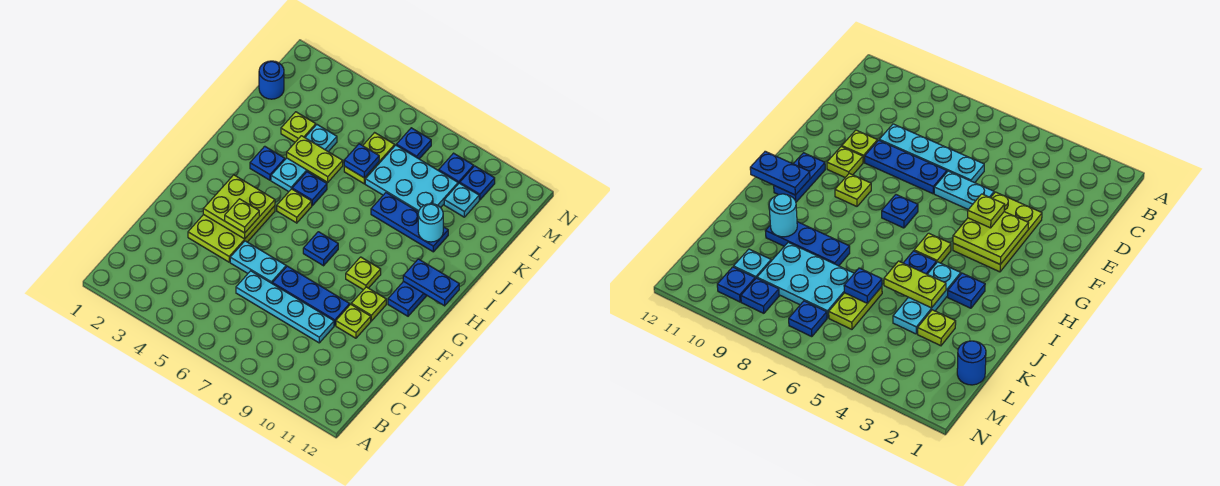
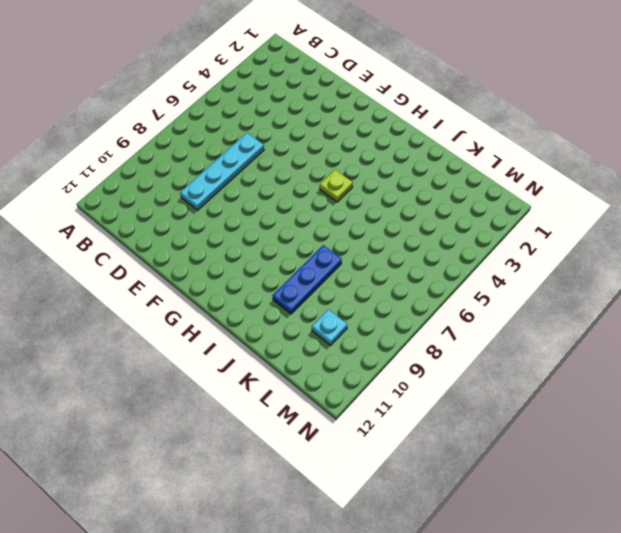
none -> lime 2x3 plate [188,206,275,262]
none -> cyan 1x2 plate [230,241,286,283]
none -> blue 1x3 plate [272,266,350,326]

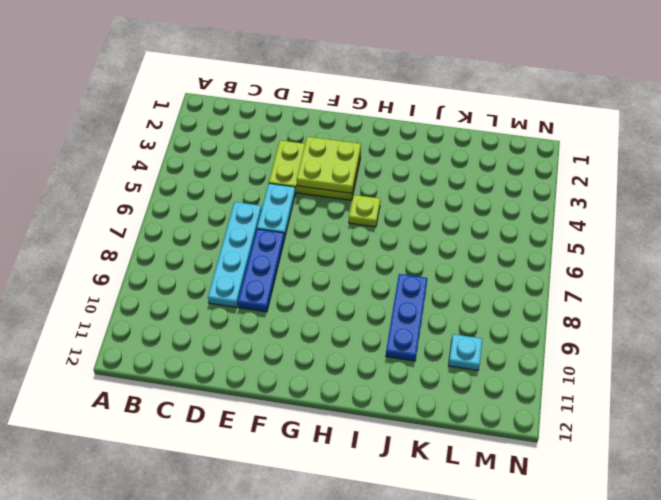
none -> lime 1x1 plate [336,304,371,338]
none -> lime 1x1 plate [351,287,386,321]
none -> blue 1x1 plate [303,232,338,266]

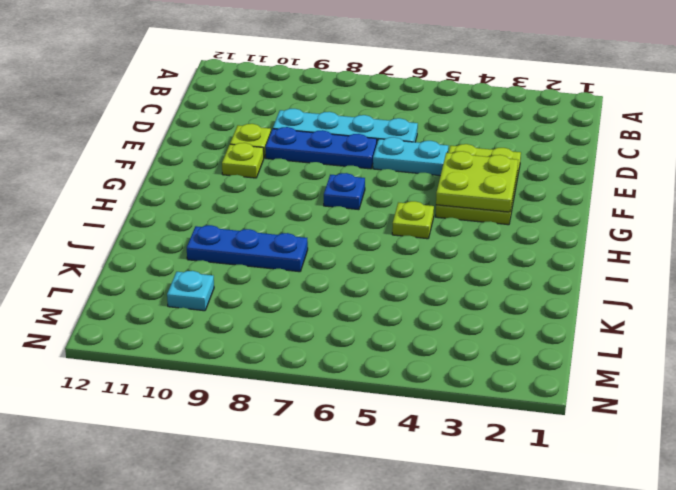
none -> lime 1x1 plate [346,257,381,290]
none -> blue 1x2 plate [388,281,427,316]
none -> blue 1x1 plate [250,146,285,180]

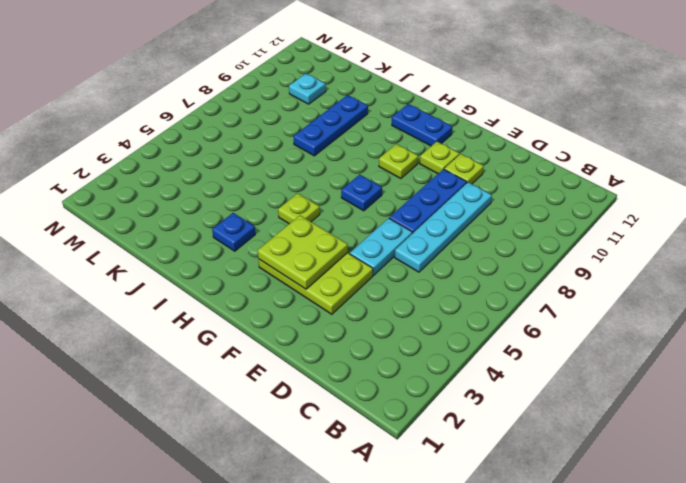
none -> cyan 1x3 plate [271,125,337,192]
none -> blue 1x1 plate [292,172,327,206]
none -> lime 1x1 plate [281,112,316,142]

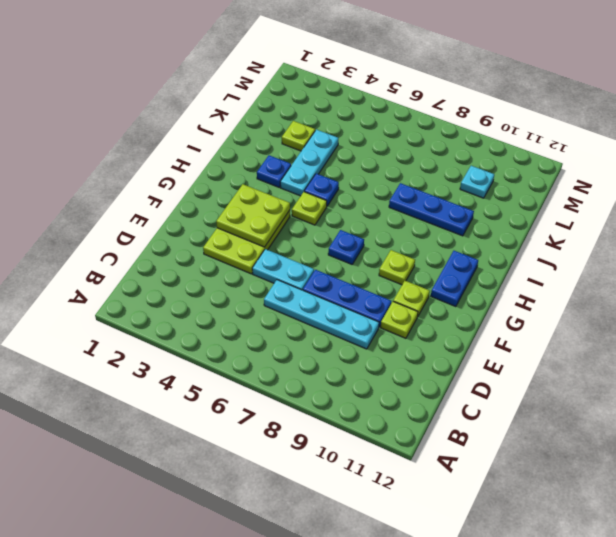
none -> lime 1x2 plate [344,133,395,184]
none -> cyan 2x3 plate [365,145,458,212]
none -> blue 1x1 round brick [259,61,284,99]

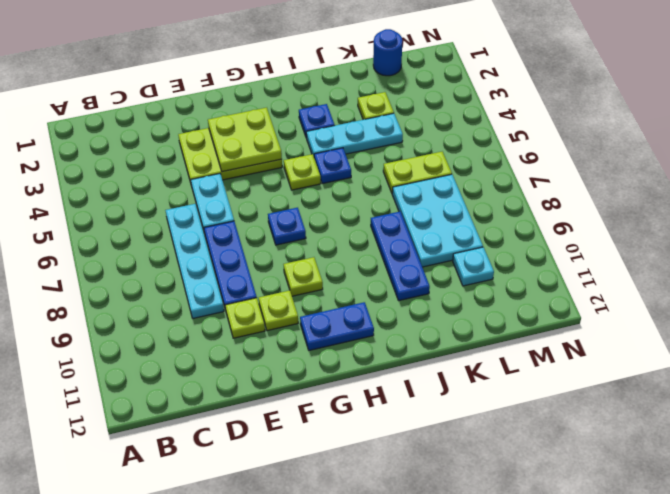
none -> blue 1x1 plate [396,128,431,159]
none -> blue 1x1 plate [439,153,474,184]
none -> blue 1x1 plate [460,166,495,200]

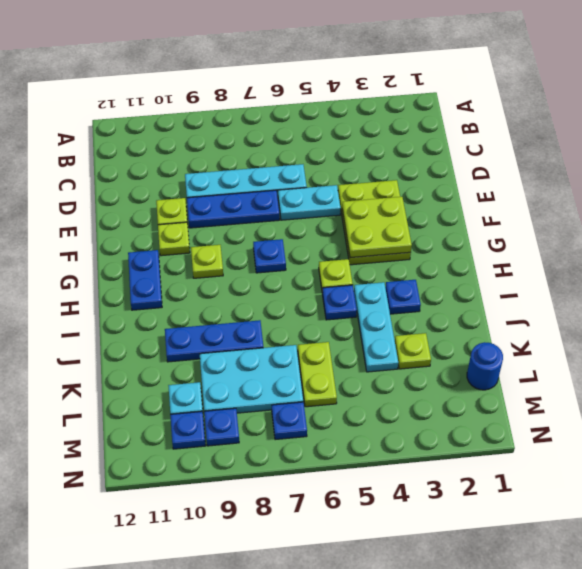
none -> blue 1x2 plate [403,259,459,306]
none -> lime 1x2 plate [287,136,343,182]
none -> cyan 1x1 round brick [418,204,443,242]

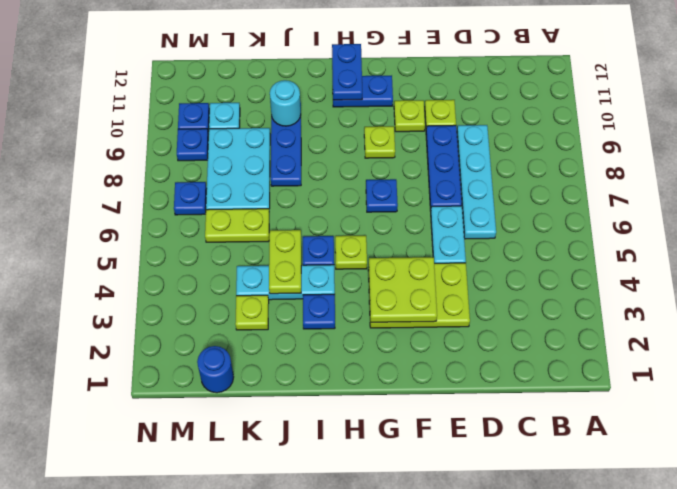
none -> blue 1x1 plate [344,144,379,178]
none -> lime 1x1 plate [225,199,259,233]

